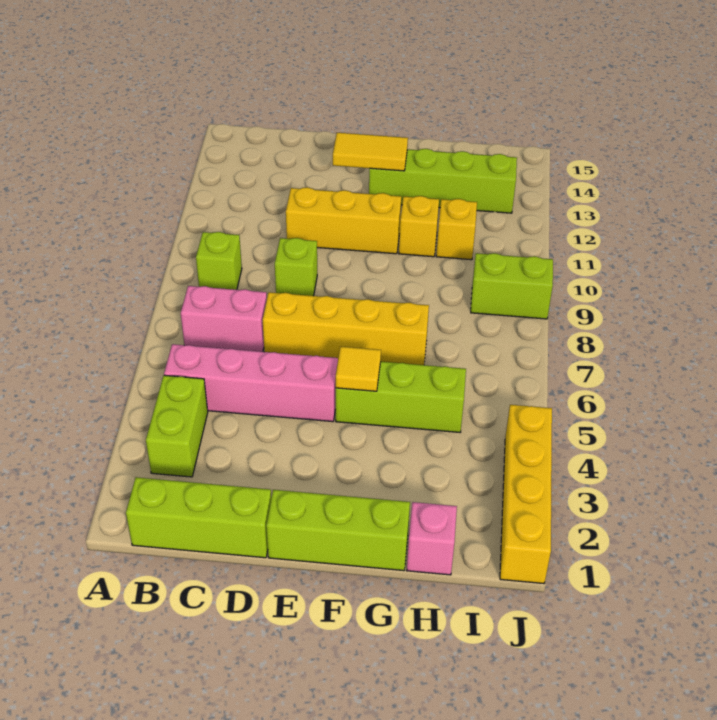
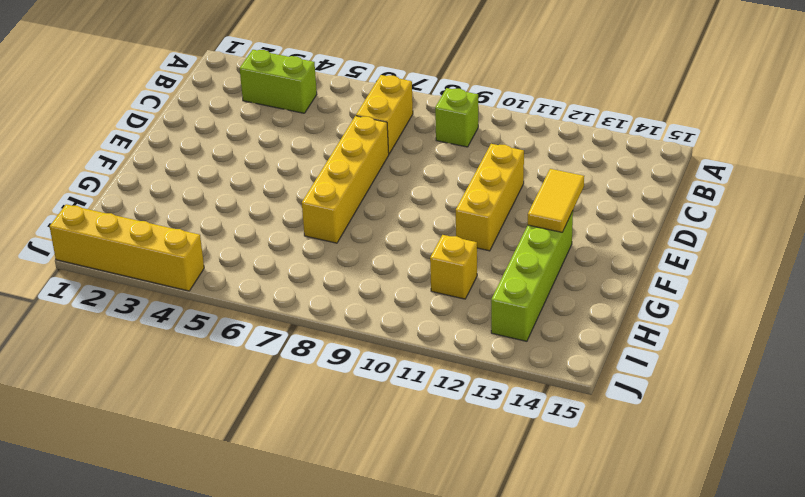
yellow 1x2 brick [356,75,413,154] -> pink 1x2 brick [181,286,267,352]
none -> lime 1x3 brick [126,477,271,558]
none -> pink 1x4 brick [164,344,338,422]
none -> lime 1x1 brick [275,238,317,296]

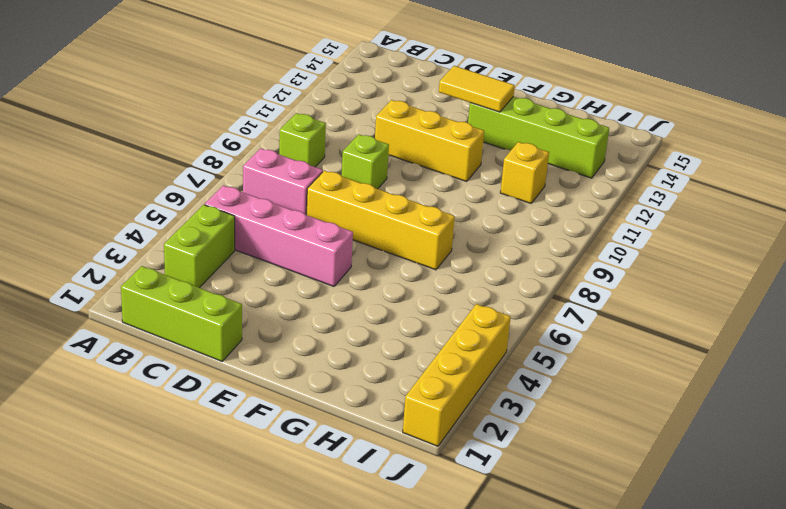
none -> lime 1x3 brick [266,490,410,571]
none -> lime 1x3 brick [336,362,466,432]
none -> yellow 1x1 brick [399,196,439,257]

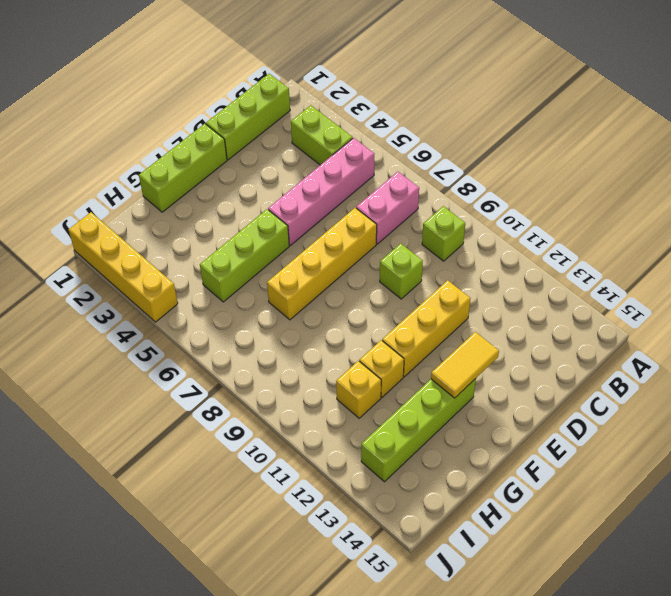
none -> pink 1x1 brick [407,502,457,575]
none -> lime 1x2 brick [471,253,553,319]
none -> yellow 1x1 tile [336,346,381,391]

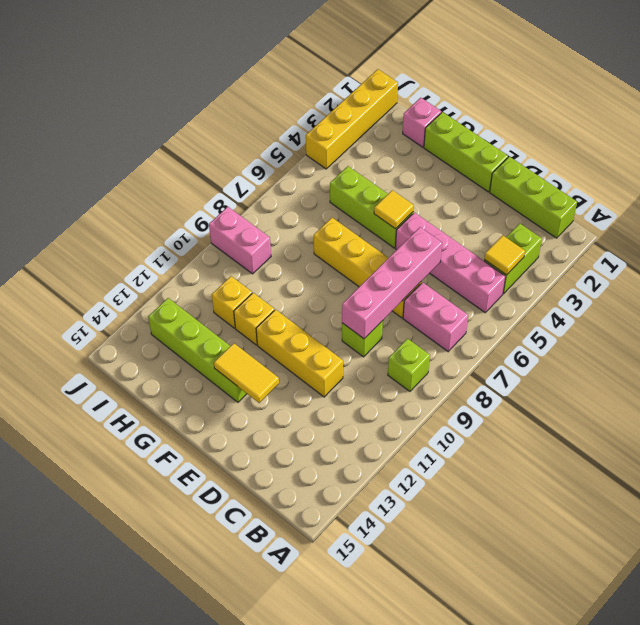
yellow 1x1 tile [484,235,525,275] -> none
pink 1x4 brick [342,227,442,339] -> none
pink 1x2 brick [209,207,271,274] -> lime 1x2 brick [471,253,553,319]

